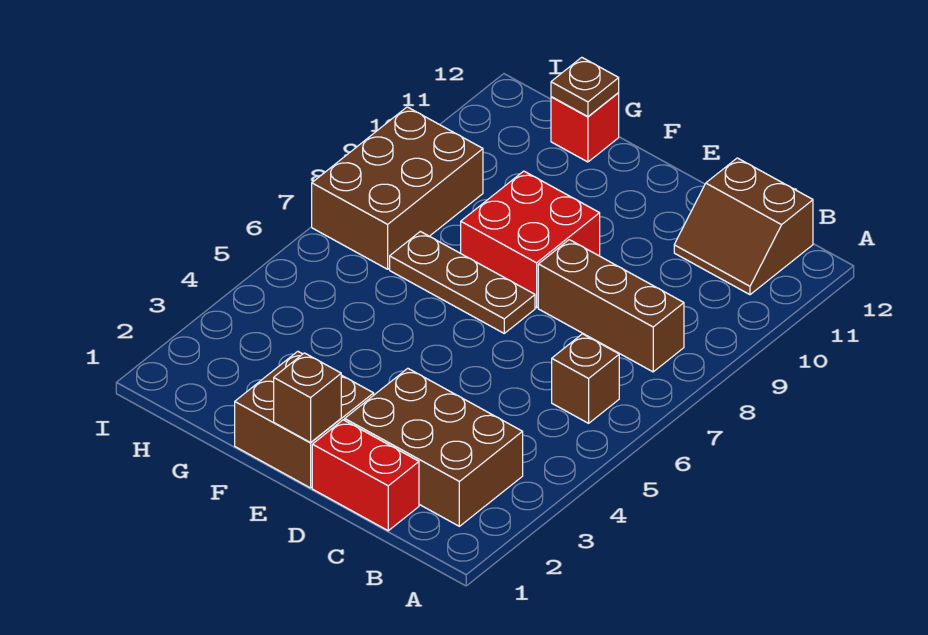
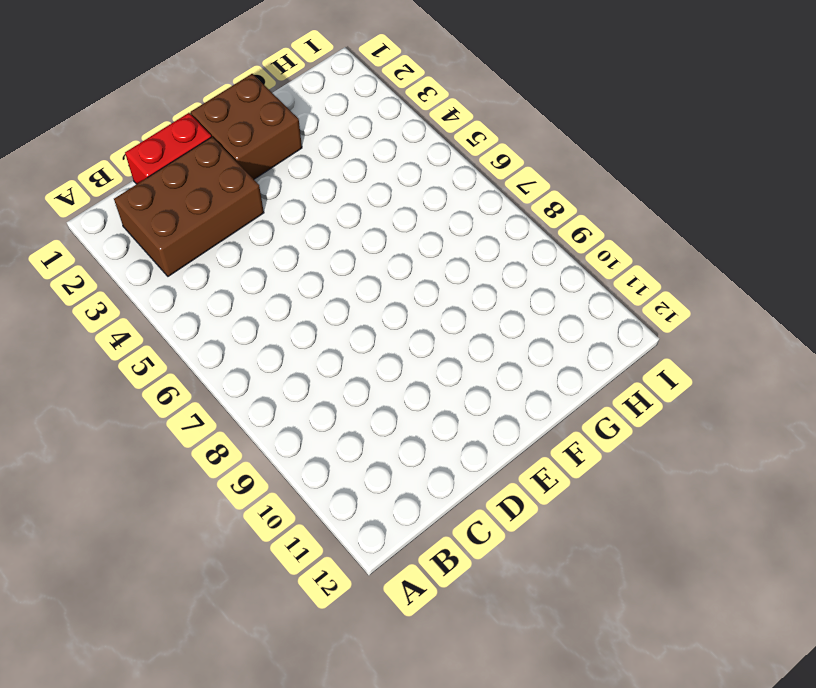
none -> brown 1x1 brick [552,334,619,423]
none -> brown 1x3 brick [538,240,684,372]
none -> brown 2x2 slope [674,158,813,295]

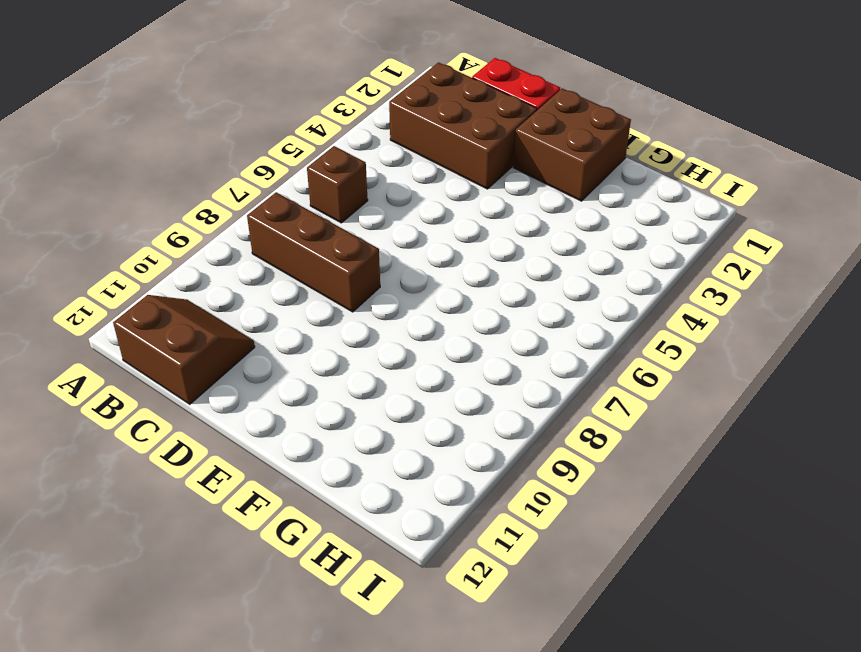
none -> brown 1x3 plate [390,231,535,333]
none -> red 2x2 brick [461,171,600,308]
none -> red 1x1 brick [551,93,619,162]

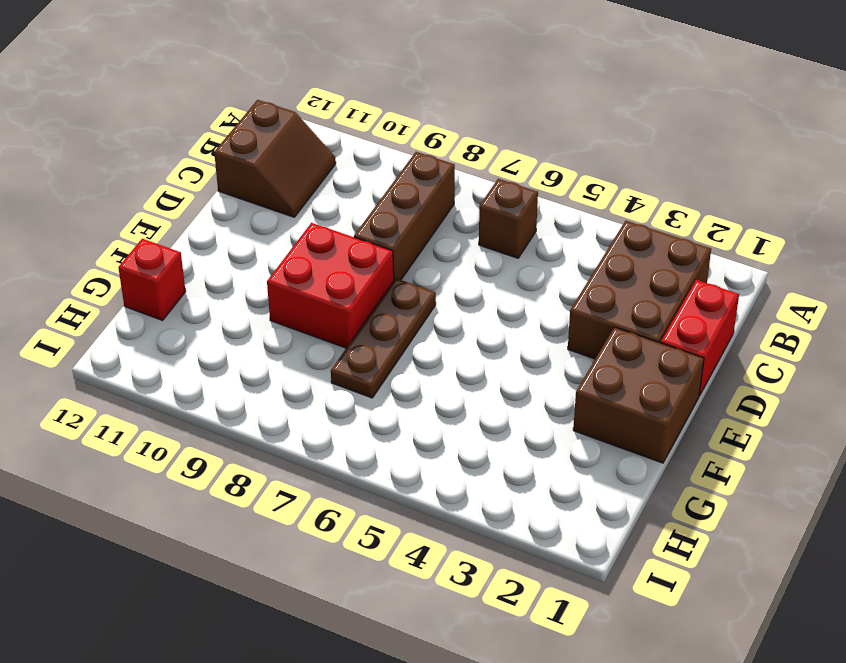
none -> brown 2x3 brick [312,107,483,269]
none -> brown 1x1 brick [274,353,341,443]
none -> brown 1x1 plate [551,57,619,116]

